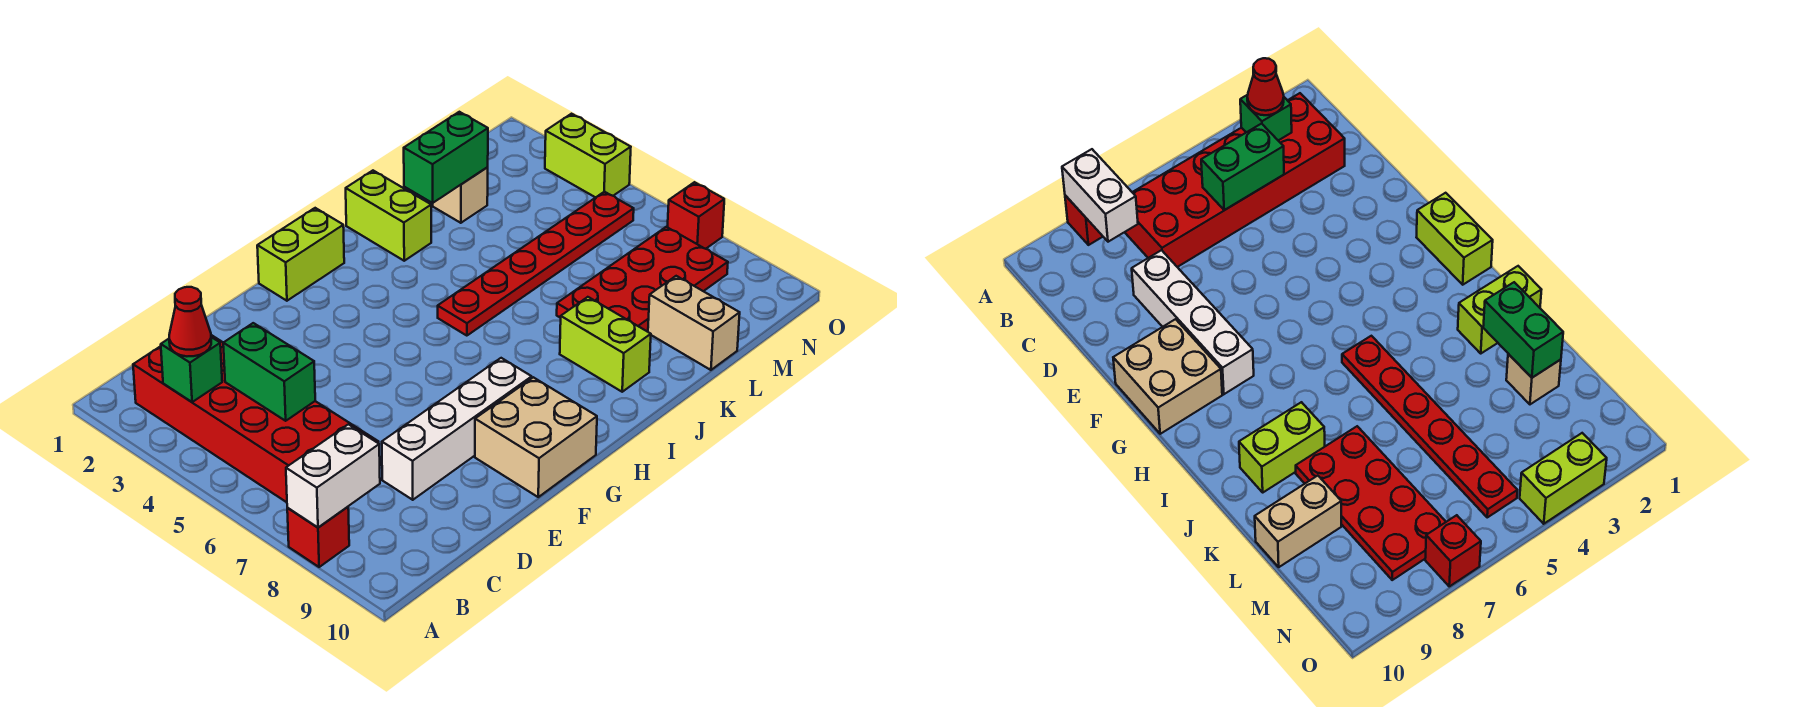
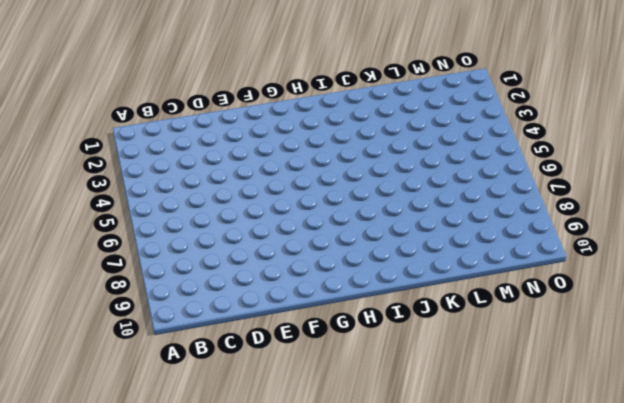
none -> red 1x1 brick [287,507,349,567]
none -> red 2x6 brick [133,335,379,502]
none -> white 1x4 brick [382,358,532,500]

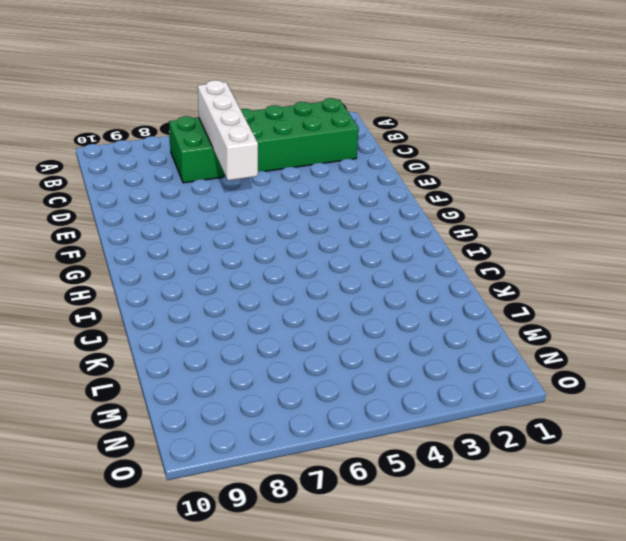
green 2x6 brick [169,98,359,183] -> red 2x6 brick [133,335,379,502]
white 1x4 brick [198,80,258,180] -> white 1x4 brick moved to [382,358,532,500]
none -> red 1x1 brick [287,507,349,567]
none -> tan 2x2 brick [475,377,597,497]
none -> lime 1x2 brick [257,208,344,301]

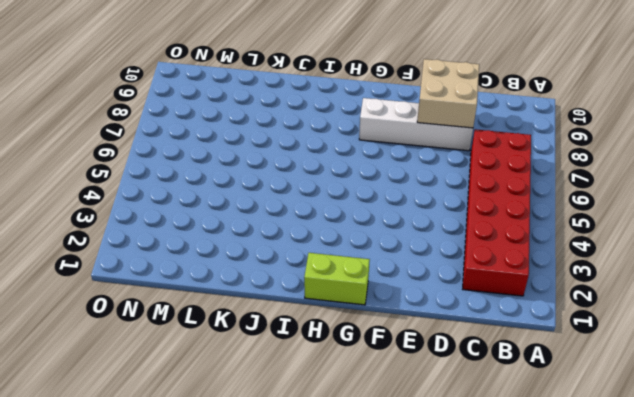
tan 2x2 brick [417,59,479,128] -> tan 2x2 brick moved to [475,377,597,497]
none -> red 1x1 brick [287,507,349,567]
none -> red 1x6 plate [438,192,634,336]
none -> lime 1x2 brick [346,171,431,261]

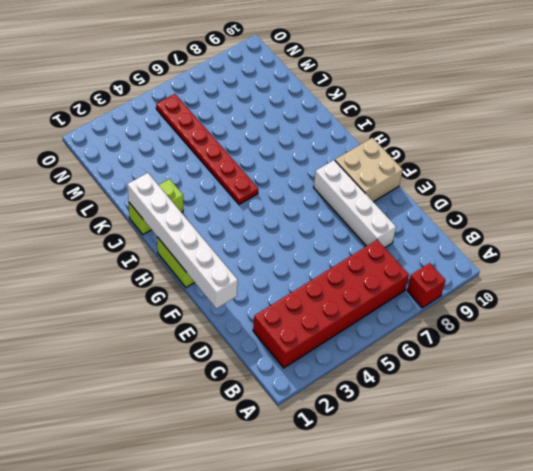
white 1x6 brick [127,173,238,308] -> none
none -> lime 1x2 brick [560,297,651,392]
none -> red 2x4 plate [557,227,728,332]
none -> tan 1x1 brick [433,167,488,223]

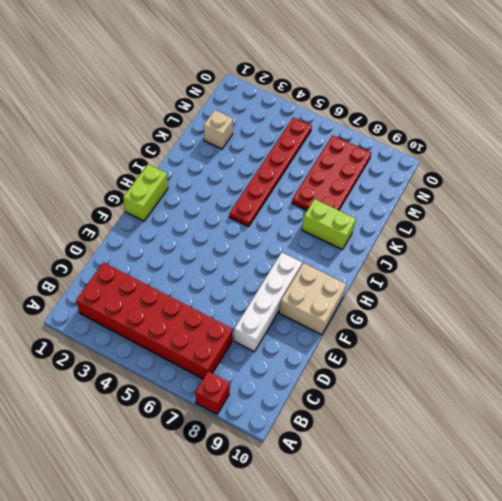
none -> lime 1x2 brick [346,171,431,261]
none -> tan 1x2 brick [648,276,740,370]
none -> lime 1x2 brick [545,114,631,197]

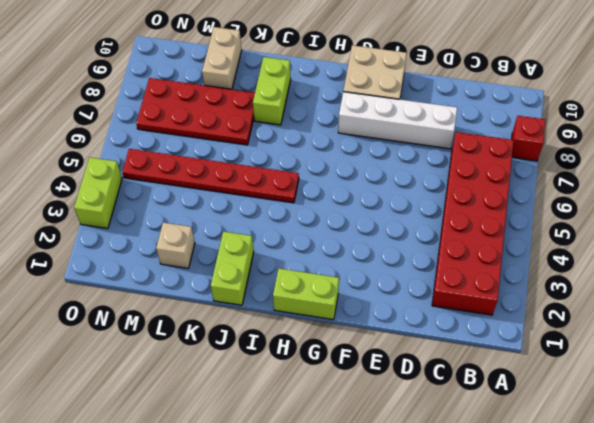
none -> red 1x1 brick [668,182,724,249]
none -> white 1x2 brick [286,424,380,528]
none -> green 1x1 brick [161,337,222,402]

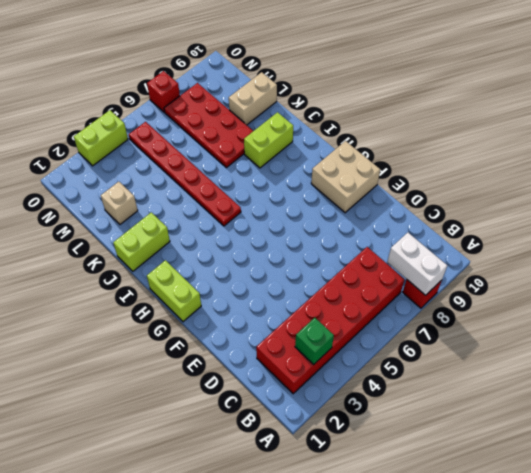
none -> white 1x4 brick [382,358,532,500]
none -> green 1x2 brick [223,323,315,421]
none -> green 1x2 brick [404,112,488,203]

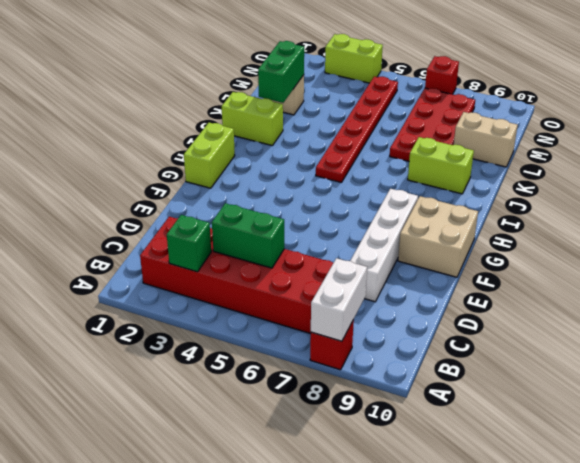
none -> red 1x1 cone [169,287,211,356]

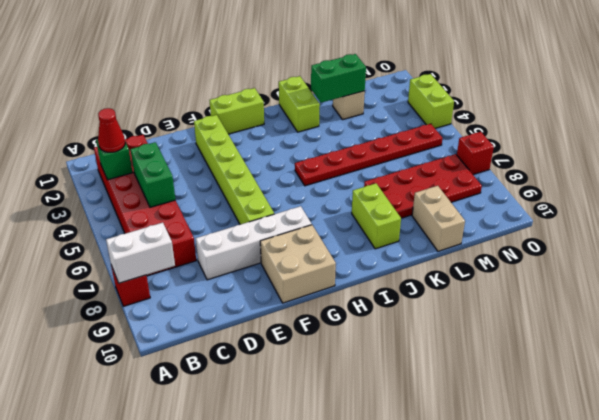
lime 1x6 brick [194,115,274,225] -> none

